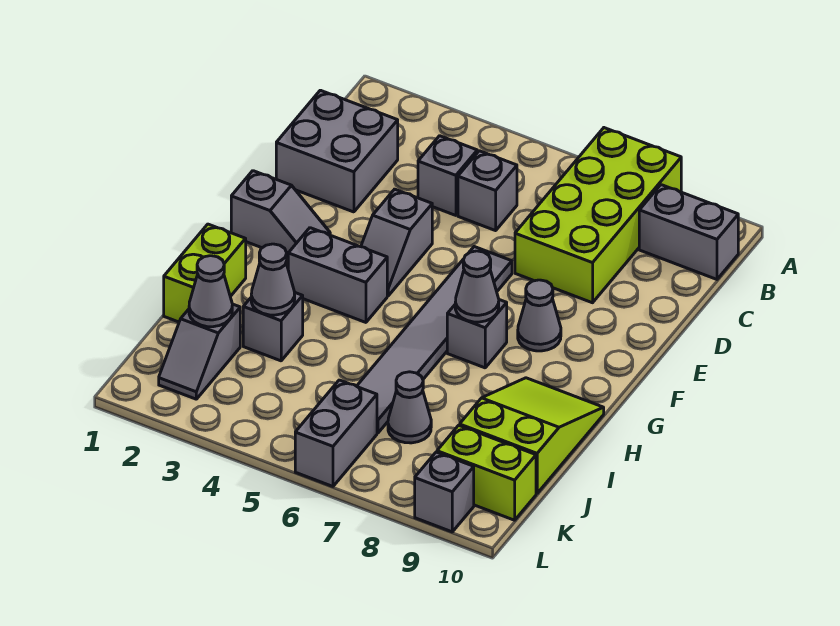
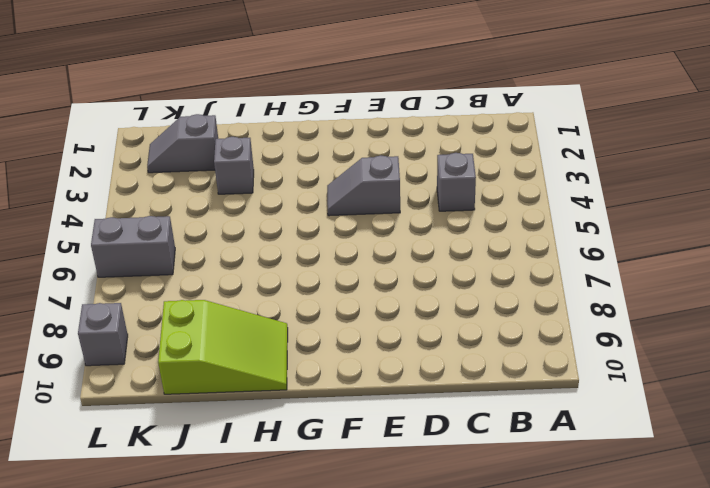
none -> lime 2x4 brick [515,128,681,303]
none -> grey 1x2 brick [639,185,738,279]
none -> grey 2x2 brick [276,90,398,212]

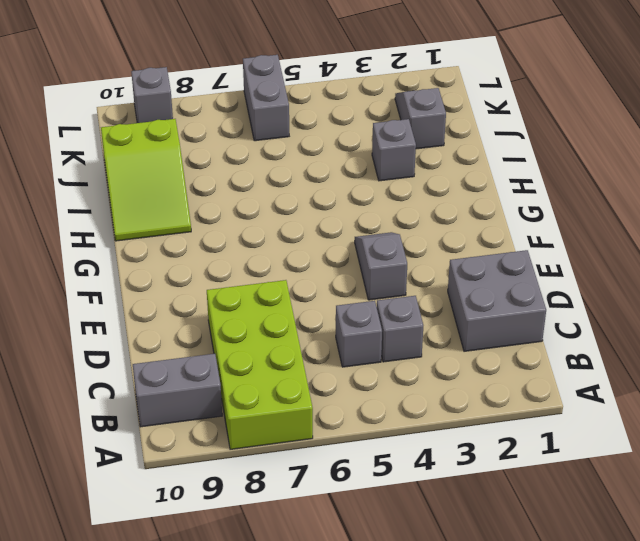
none -> grey 1x6 tile [357,247,512,433]
none -> grey 1x2 slope [231,171,330,258]
none -> grey 1x1 cone [518,280,561,351]

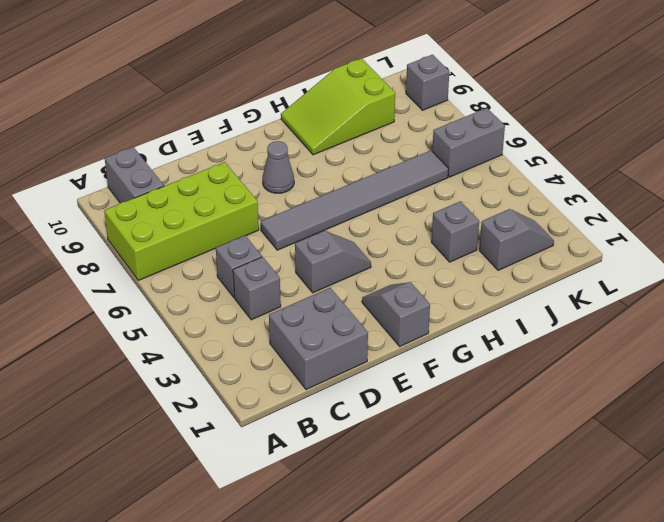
none -> grey 1x2 brick [288,228,387,322]
none -> grey 1x1 brick [447,300,507,368]
none -> lime 1x2 brick [164,224,246,322]

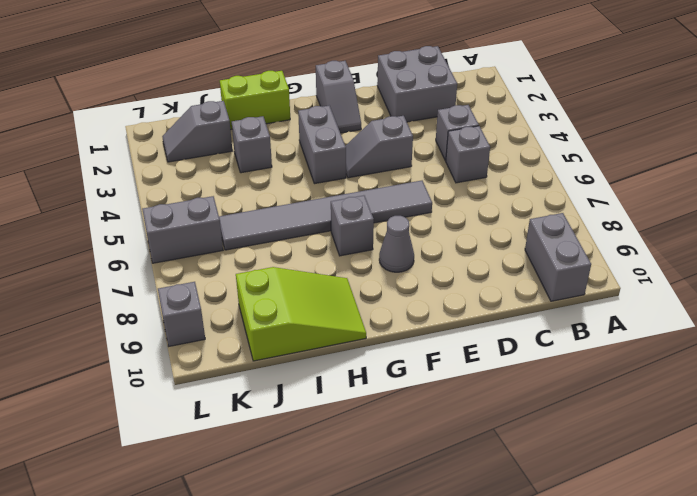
none -> lime 2x4 brick [515,128,681,303]
none -> grey 1x1 cone [388,372,431,443]
none -> lime 1x2 brick [437,425,536,520]

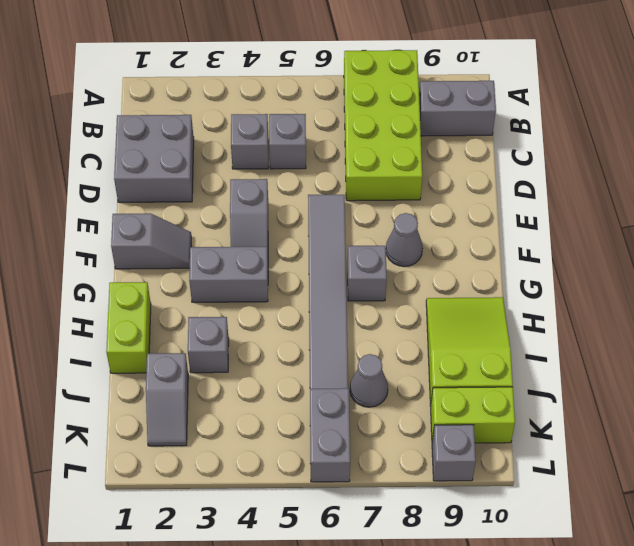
none -> grey 1x1 cone [455,251,499,322]
none -> grey 1x1 cone [251,244,295,315]
none -> grey 1x1 cone [189,256,232,327]

